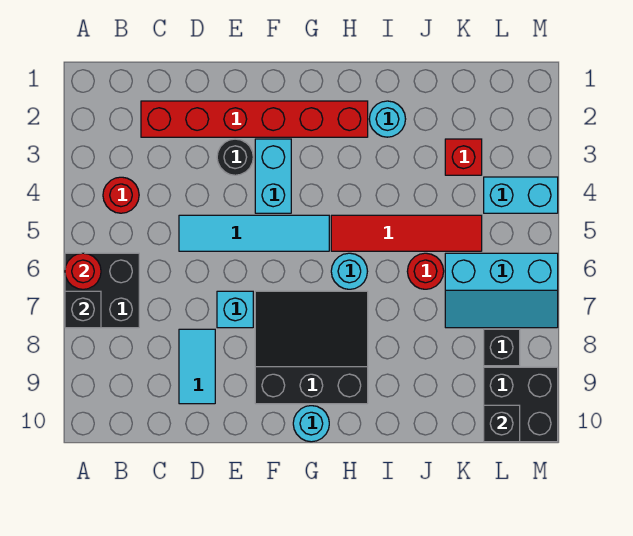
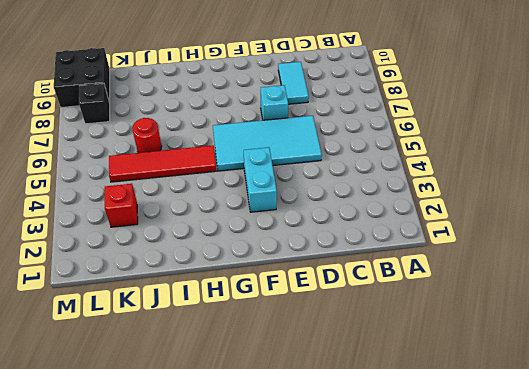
cyan 2x4 tile [213,116,322,171] -> cyan 1x4 tile [179,215,329,251]
none -> black 2x2 brick [65,253,139,328]
none -> red 1x1 round brick [103,177,139,213]
none -> red 1x6 brick [141,101,368,137]

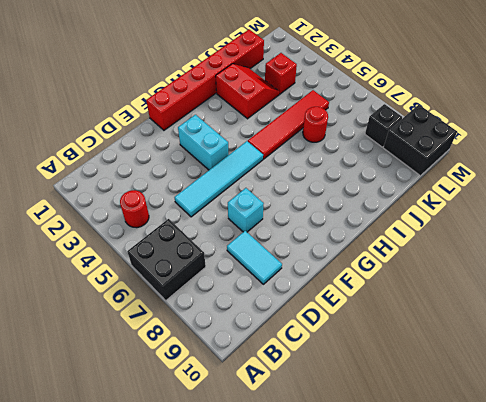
red 1x6 brick [146,30,264,130] -> red 1x6 brick moved to [141,101,368,137]
red 2x2 slope [216,64,279,119] -> cyan 1x1 round brick [369,101,406,137]
none -> black 1x1 round brick [217,139,253,175]
none -> black 3x3 slope [255,291,368,404]
none -> cyan 1x1 round brick [293,406,329,442]

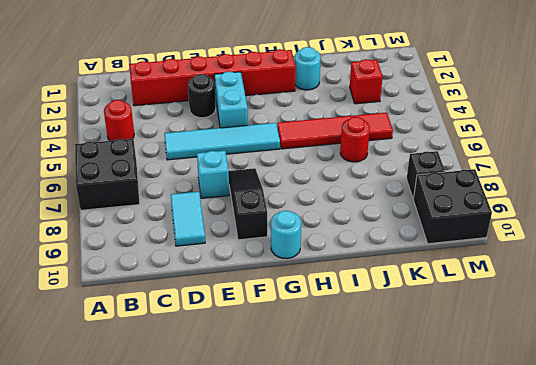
black 1x3 slope [229,168,267,240] -> black 3x3 slope [255,291,368,404]
none -> cyan 1x1 round brick [331,253,367,289]
none -> cyan 2x3 slope [445,253,558,328]
none -> cyan 1x2 brick [484,177,558,213]

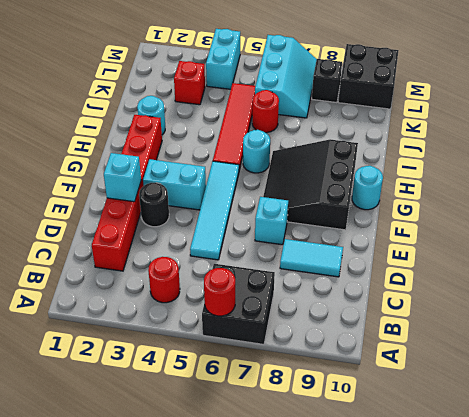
cyan 1x1 brick [104,153,141,202] -> none
none -> black 1x1 brick [65,291,101,328]
none -> black 1x1 brick [484,405,520,442]

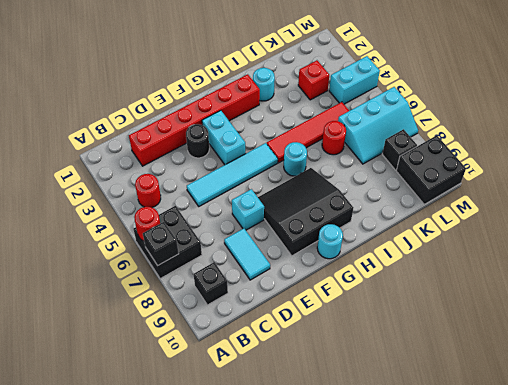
black 1x1 brick [194,262,228,305] -> black 1x1 brick moved to [484,405,520,442]

